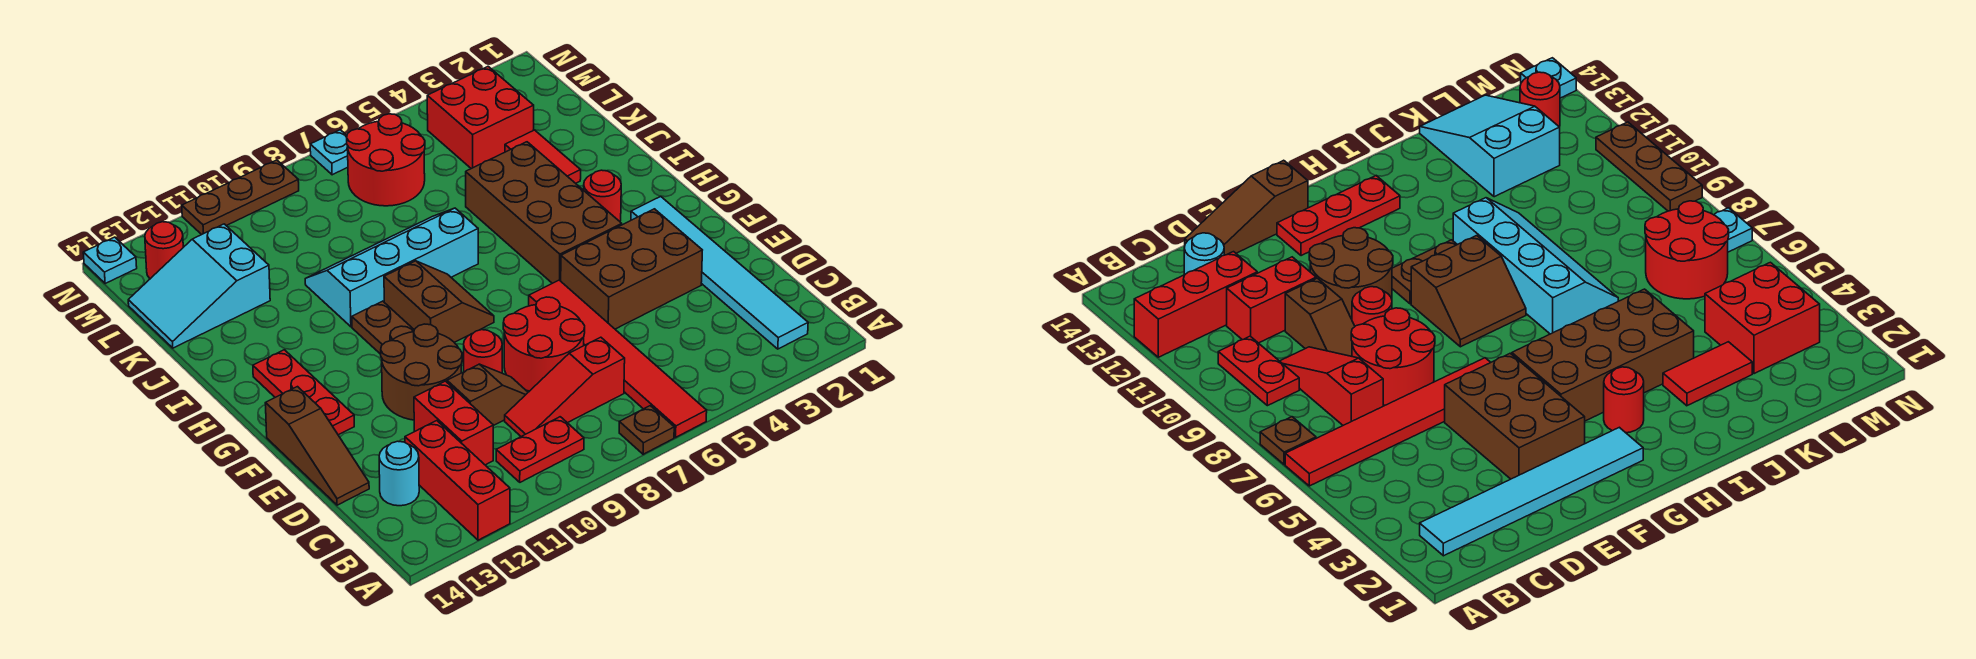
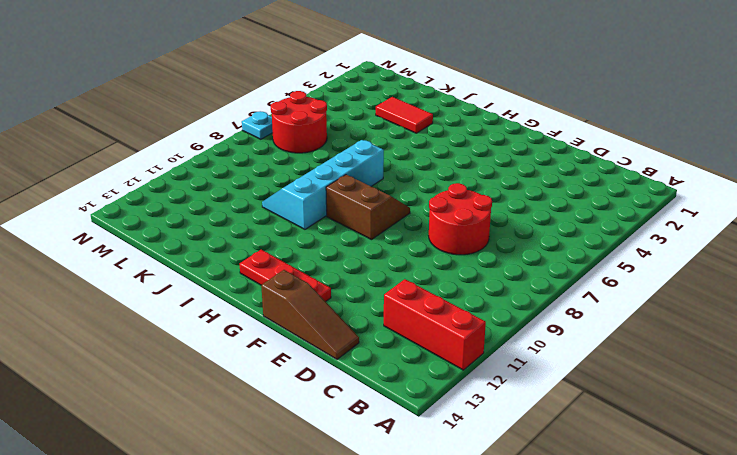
none -> red 1x6 tile [529,280,707,437]
none -> brown 1x1 plate [619,406,674,454]
none -> cyan 1x6 tile [631,196,808,349]

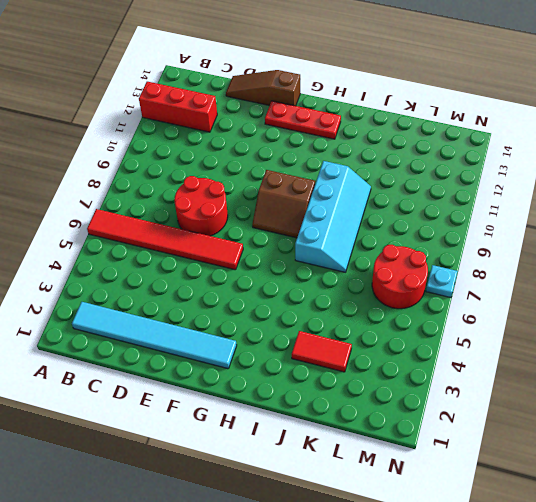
none -> brown 1x1 plate [619,406,674,454]
none -> red 1x2 plate [496,417,584,482]
none -> red 1x3 slope [505,337,625,436]

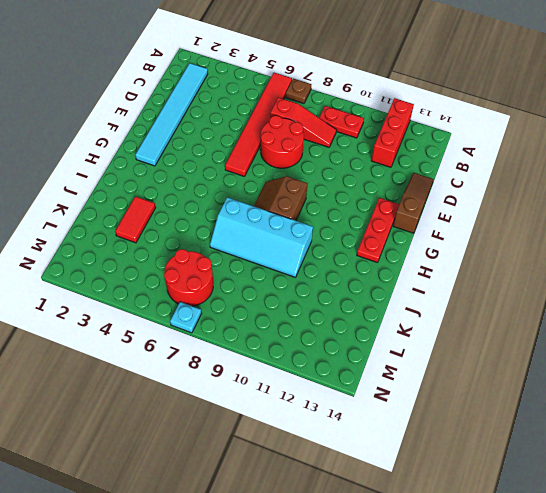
none -> red 1x2 brick [414,381,493,465]
none -> cyan 1x1 round brick [379,441,419,506]
none -> brown 1x2 slope [447,364,528,426]

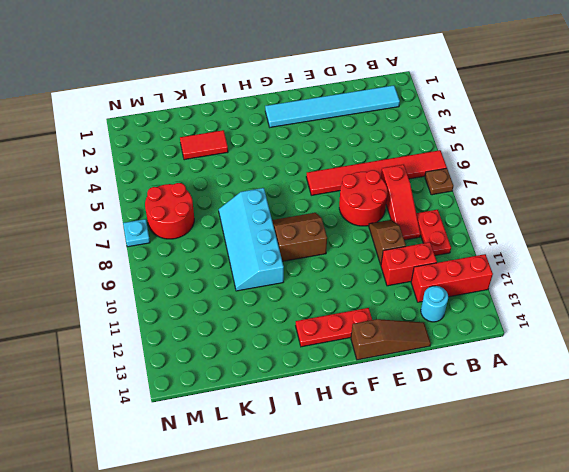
none -> brown 2x3 brick [561,209,702,329]
none -> red 1x1 round brick [464,330,502,373]
none -> brown 2x2 round brick [381,324,462,420]

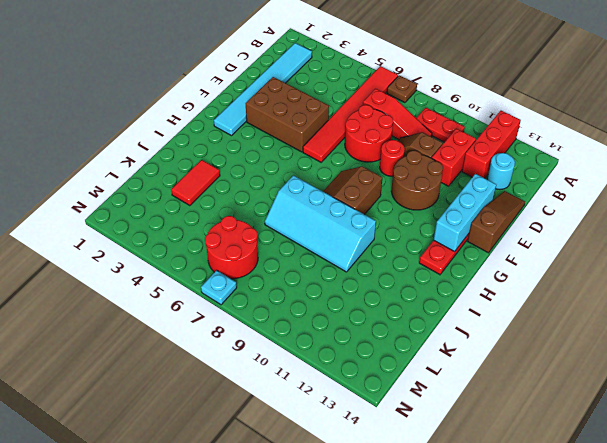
cyan 1x3 brick [434,174,496,251] -> none
none -> brown 2x4 brick [466,142,622,283]
none -> brown 1x2 plate [352,301,414,354]
none -> red 1x1 round brick [584,170,621,221]

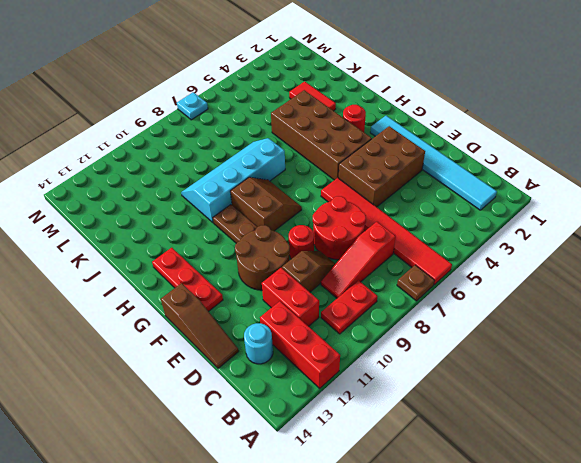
none -> cyan 2x3 slope [128,224,270,348]
none -> red 2x2 brick [427,67,534,169]
none -> red 2x2 round brick [347,114,425,206]

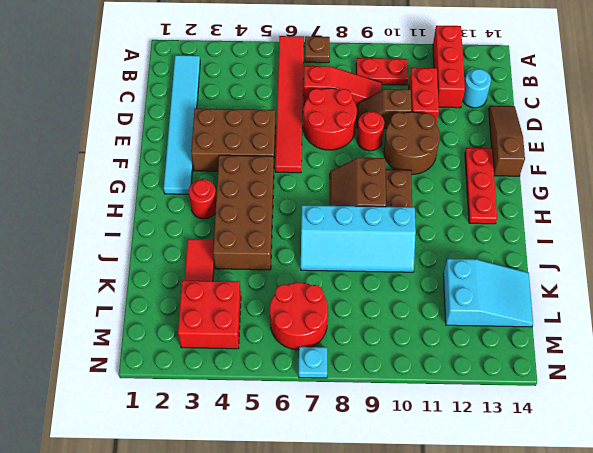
none -> red 1x1 round brick [145,222,183,279]
none -> brown 1x3 plate [182,160,299,235]
none -> cyan 1x1 plate [83,237,137,283]

